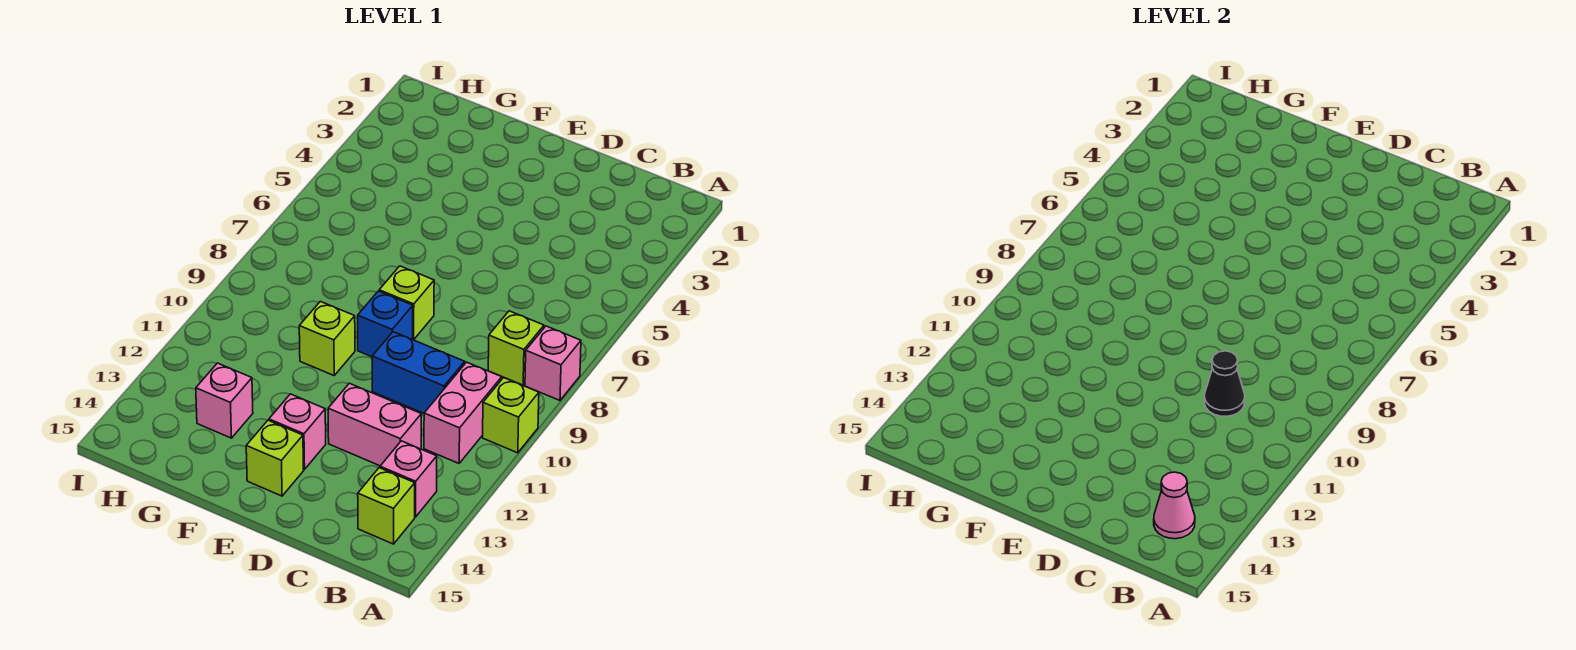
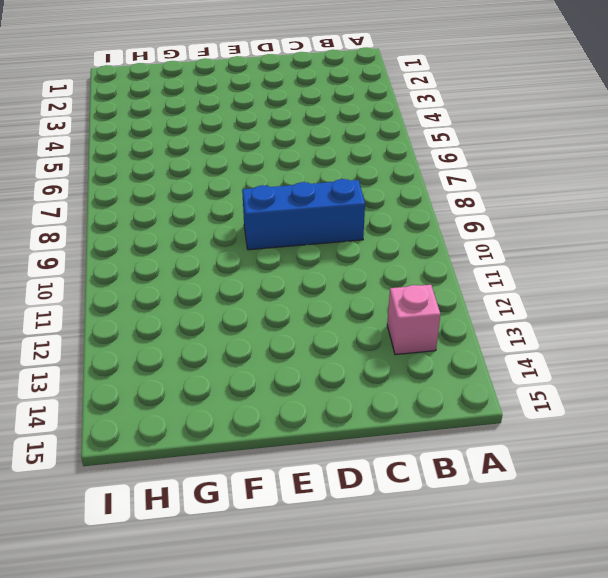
blue 1x3 brick [242,179,365,250] -> blue 1x1 brick [358,291,413,357]
none -> pink 1x1 brick [525,326,581,400]
none -> lime 1x1 brick [483,378,539,453]
none -> lime 1x1 brick [488,311,544,385]

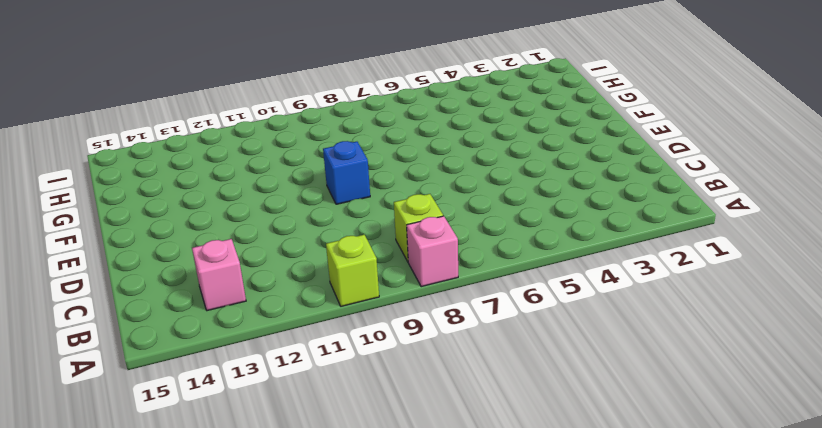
none -> pink 1x2 brick [424,362,502,463]
none -> lime 1x1 brick [358,468,415,544]
none -> blue 1x2 brick [372,332,465,413]

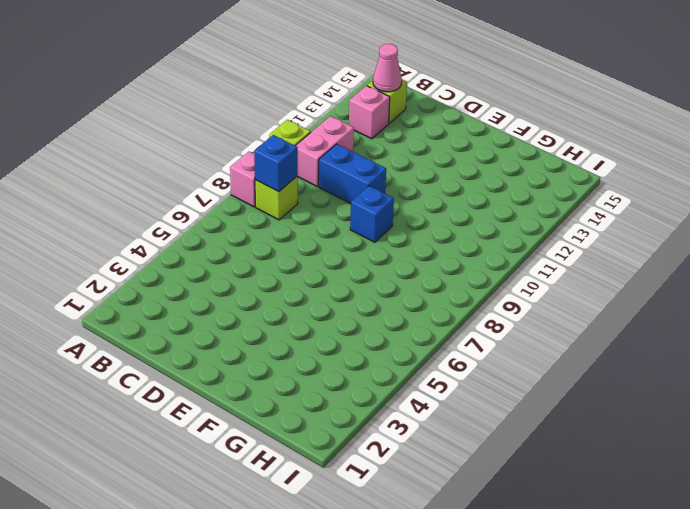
blue 1x1 brick [254,135,298,192] -> none
none -> pink 1x2 brick [328,383,421,466]
none -> lime 1x1 brick [379,266,434,340]
none -> pink 1x1 brick [269,394,326,469]

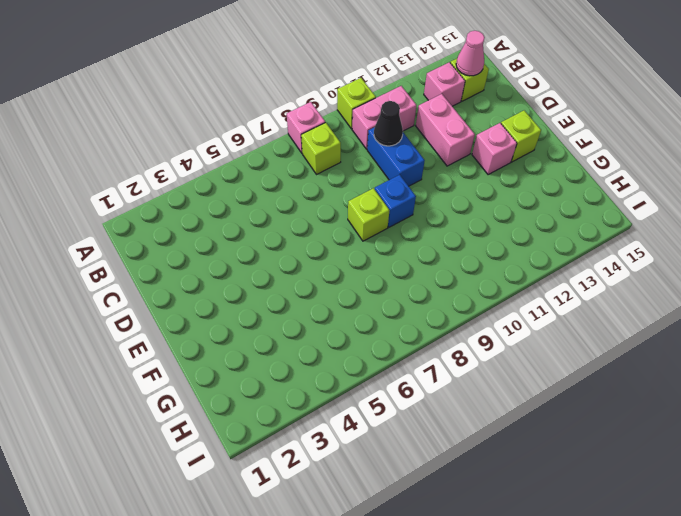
none -> lime 1x1 brick [299,301,355,375]
none -> pink 1x1 brick [196,363,253,438]

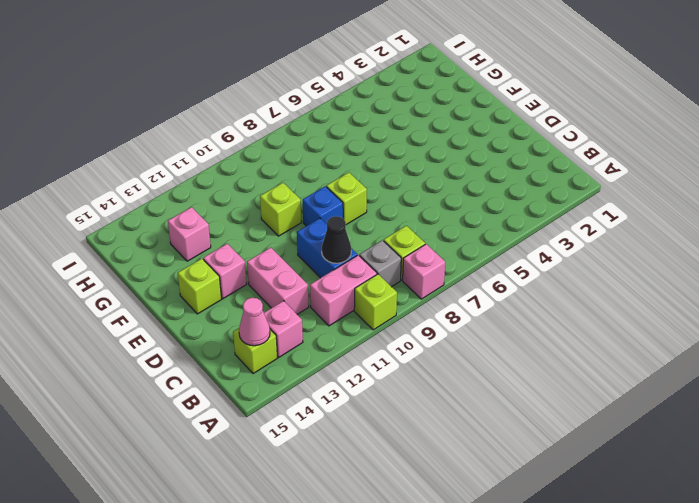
grey 1x1 brick [359,240,401,287] -> none

